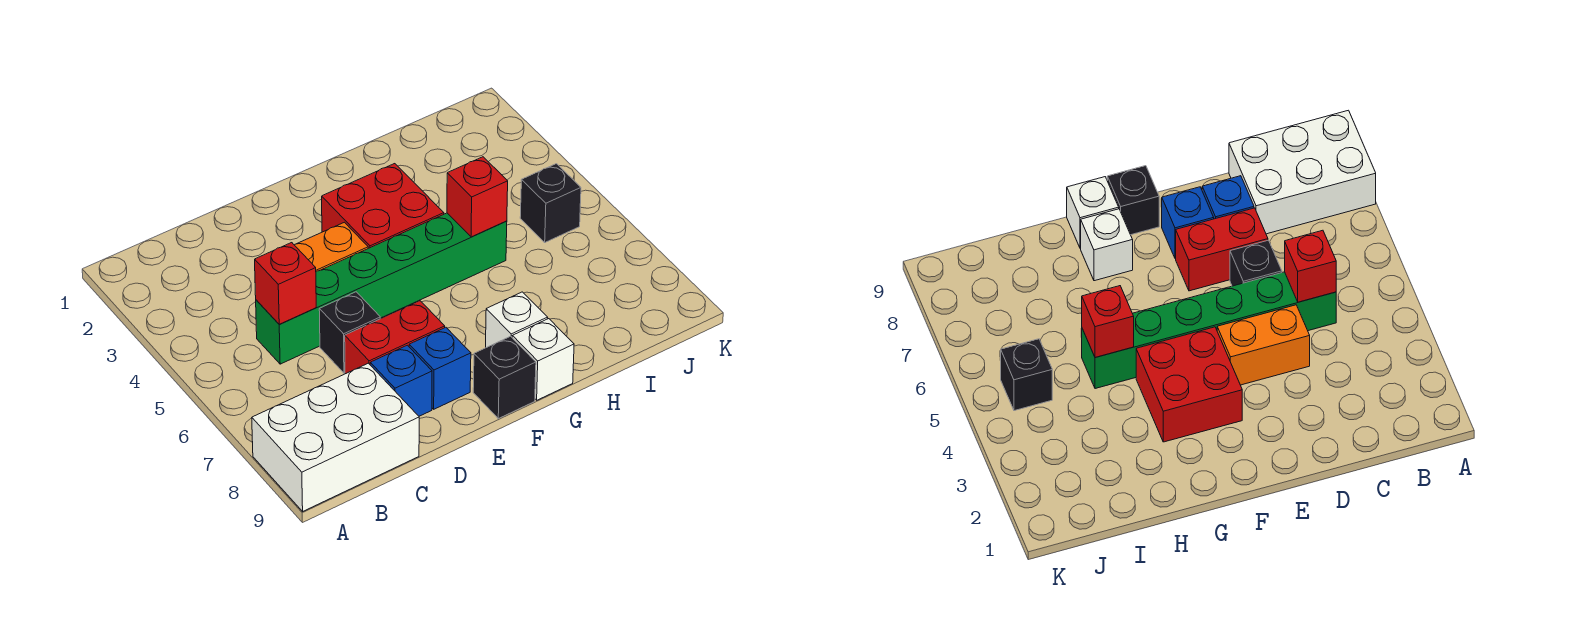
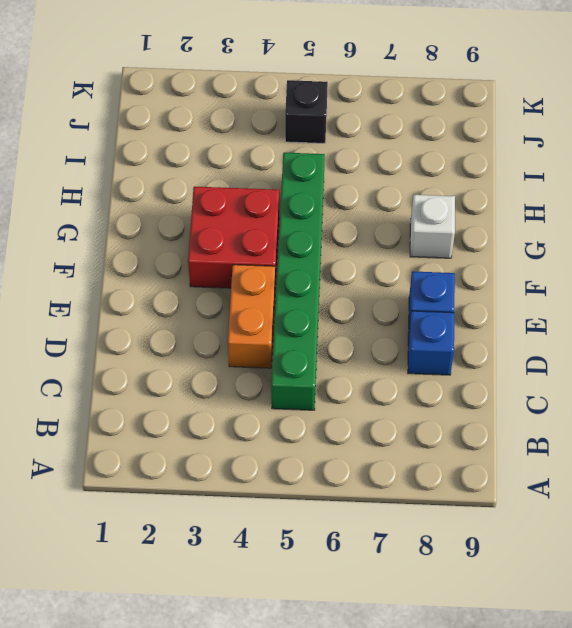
none -> white 2x3 brick [252,363,419,511]
none -> black 1x1 brick [319,292,380,373]
none -> red 1x2 brick [345,301,445,374]

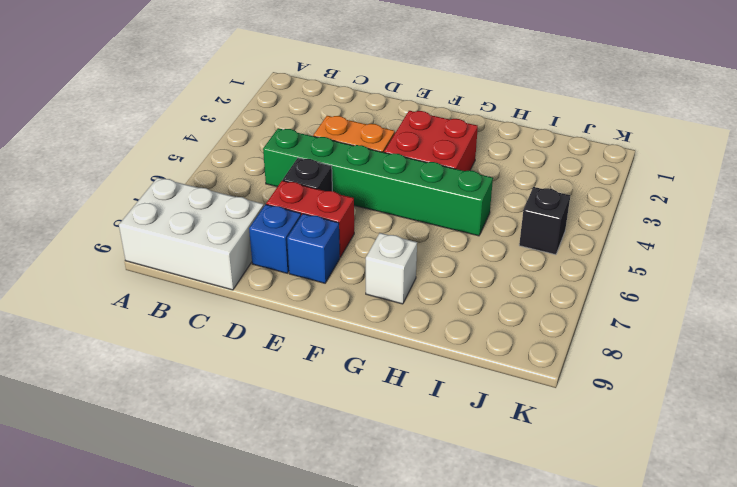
none -> black 1x1 brick [473,336,536,419]
none -> white 1x1 brick [512,319,574,400]
none -> red 1x1 brick [255,243,316,324]

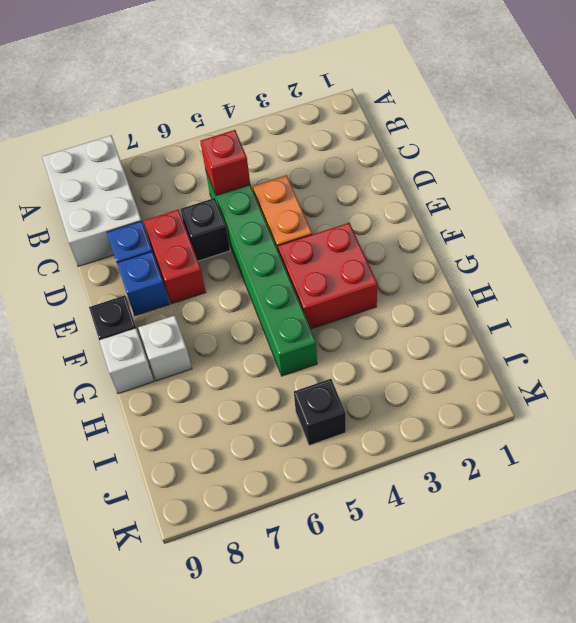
none -> red 1x1 brick [447,157,508,237]

